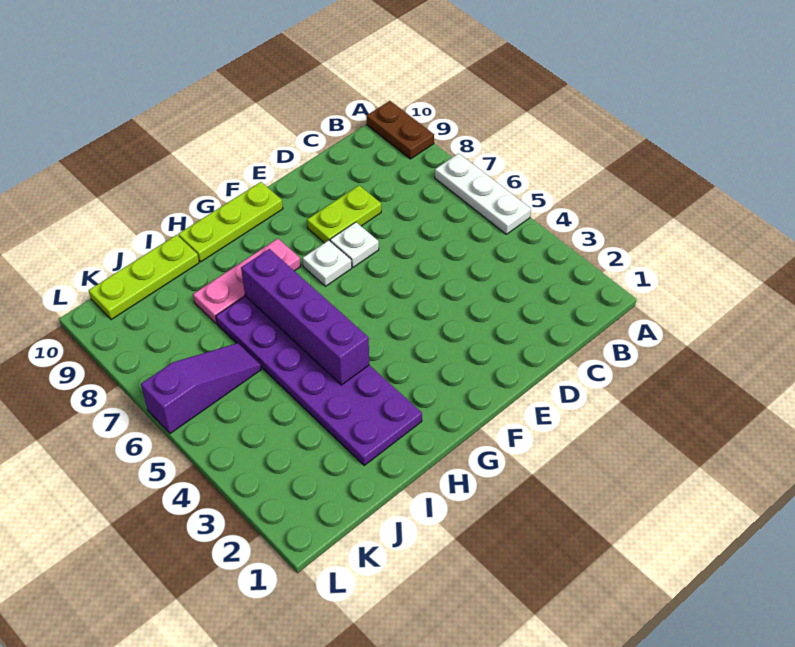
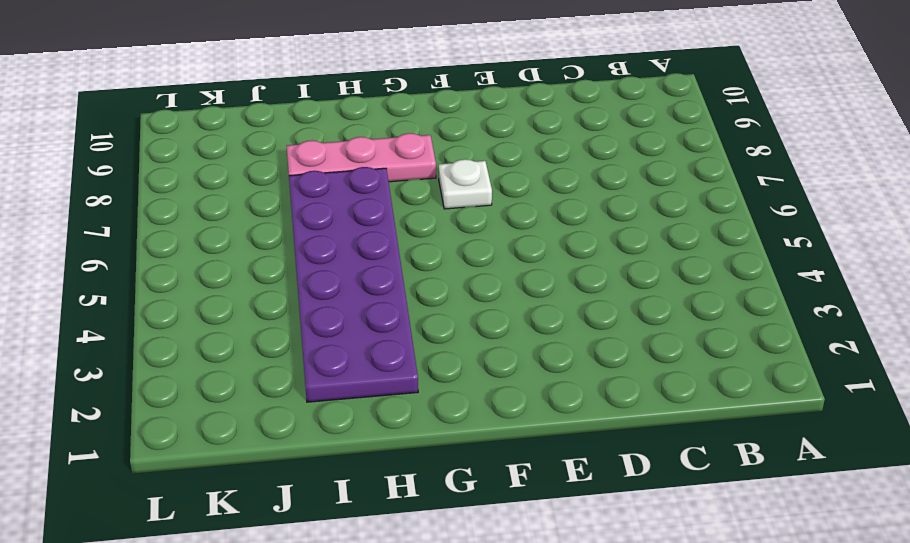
none -> white 1x3 plate [435,153,531,234]
none -> brown 1x2 plate [366,101,434,159]

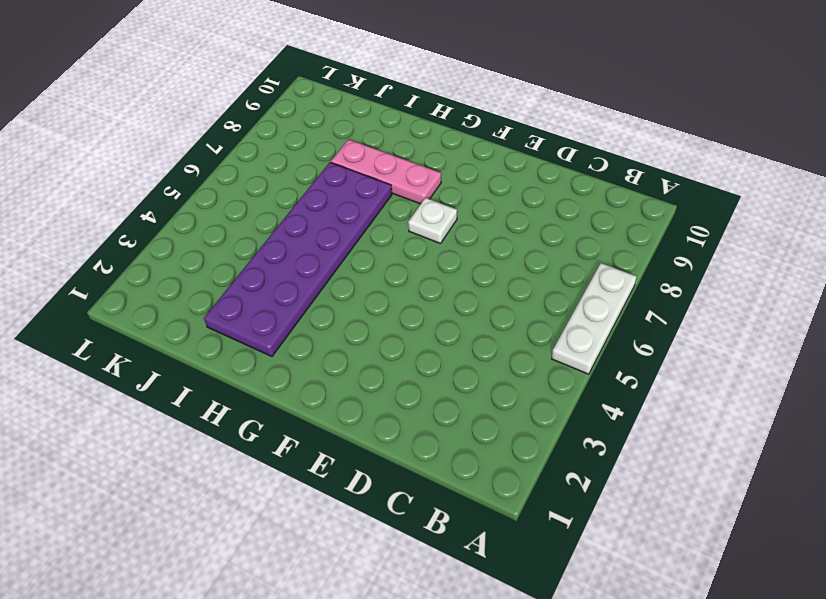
none -> brown 1x2 plate [366,101,434,159]
none -> lime 1x2 plate [307,185,381,243]

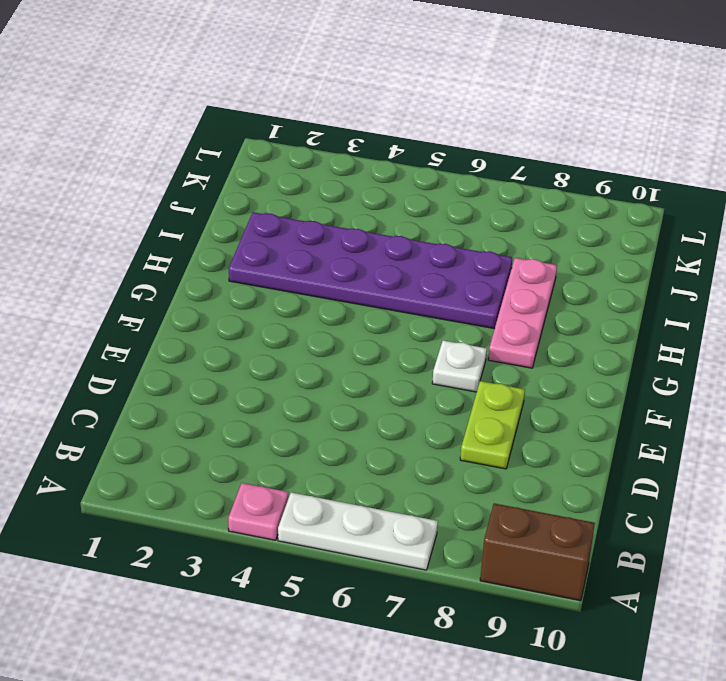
pink 1x1 plate [228,483,288,540] -> none
brown 1x2 brick [480,503,595,601] -> brown 1x2 plate [366,101,434,159]
none -> white 1x1 plate [330,222,379,267]
none -> lime 1x3 plate [178,182,283,262]

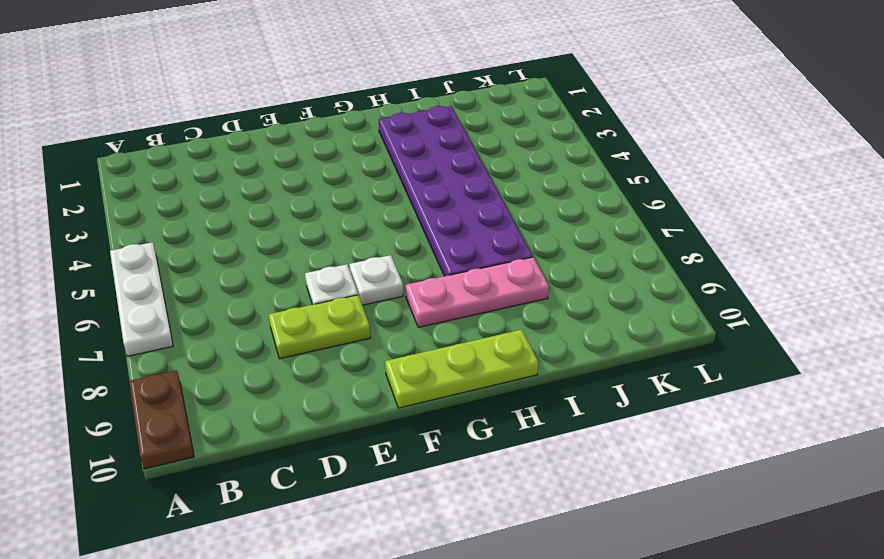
none -> lime 1x3 plate [89,235,199,320]
none -> purple 1x3 slope [141,343,261,434]

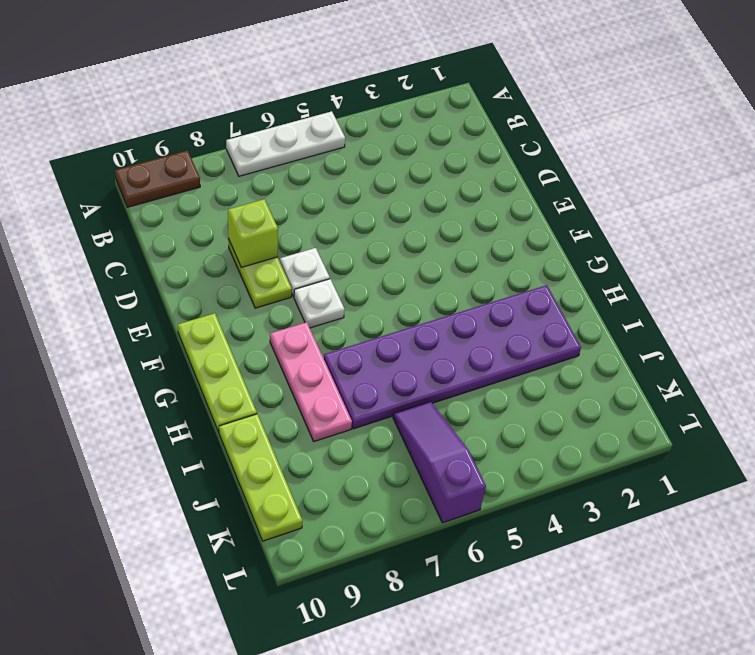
lime 1x1 brick [228,199,278,267] -> none
none -> purple 1x4 brick [241,249,369,385]

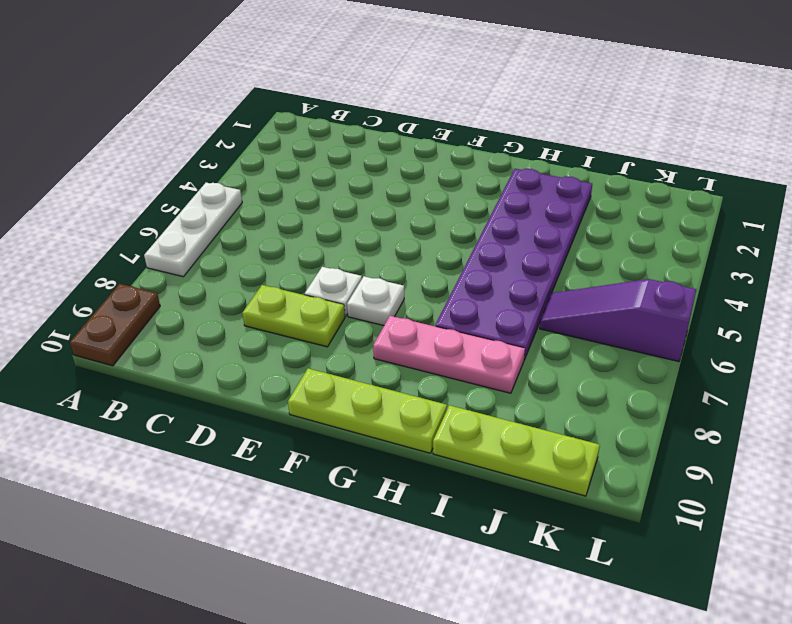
none -> purple 1x4 brick [241,249,369,385]

